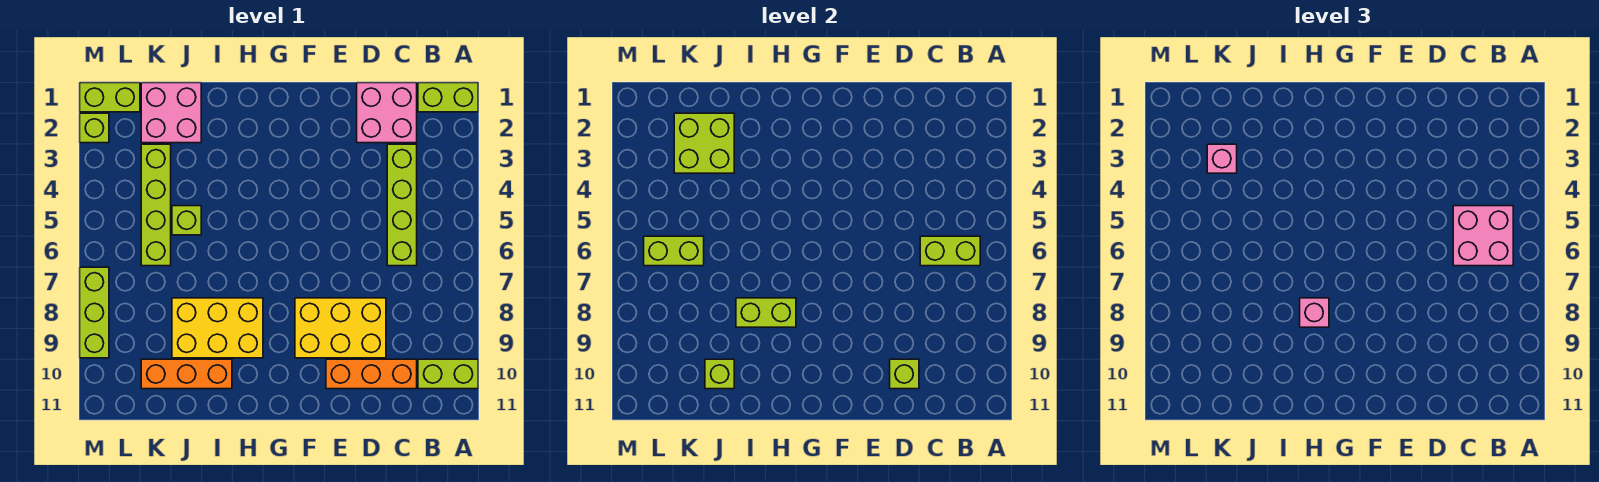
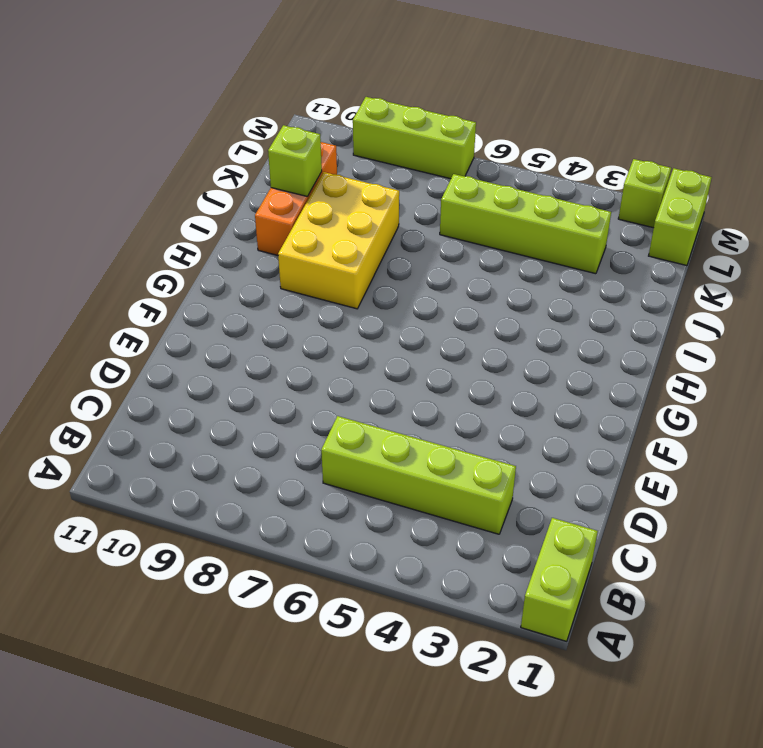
none -> lime 1x2 brick [418,359,478,389]
none -> pink 2x2 brick [357,83,417,143]
none -> orange 1x3 brick [326,359,417,389]

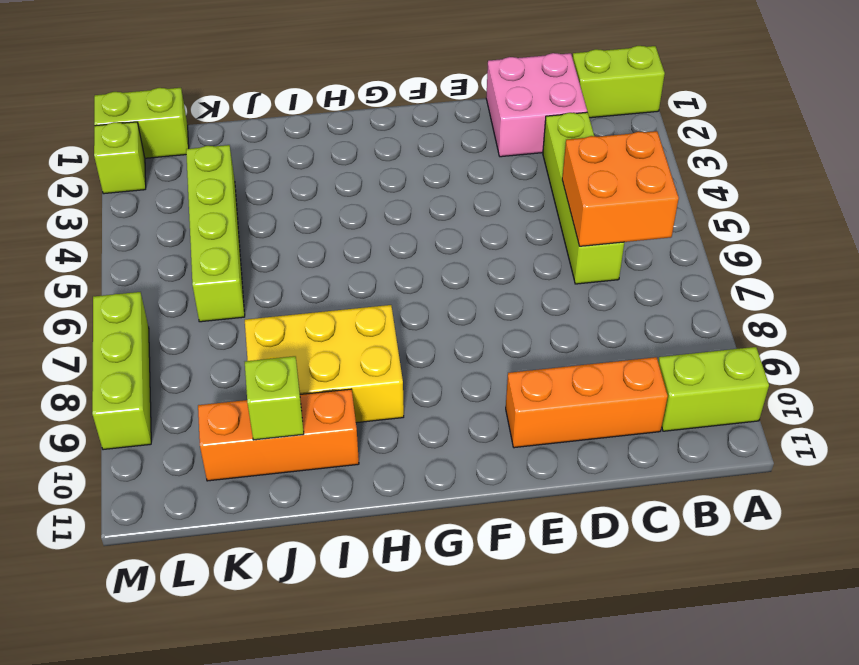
orange 2x2 brick [562,131,679,246] -> lime 1x2 brick [920,236,980,266]
none -> yellow 2x3 brick [295,298,386,358]
none -> pink 2x2 brick [141,83,201,143]
none -> lime 1x1 brick [172,206,201,235]

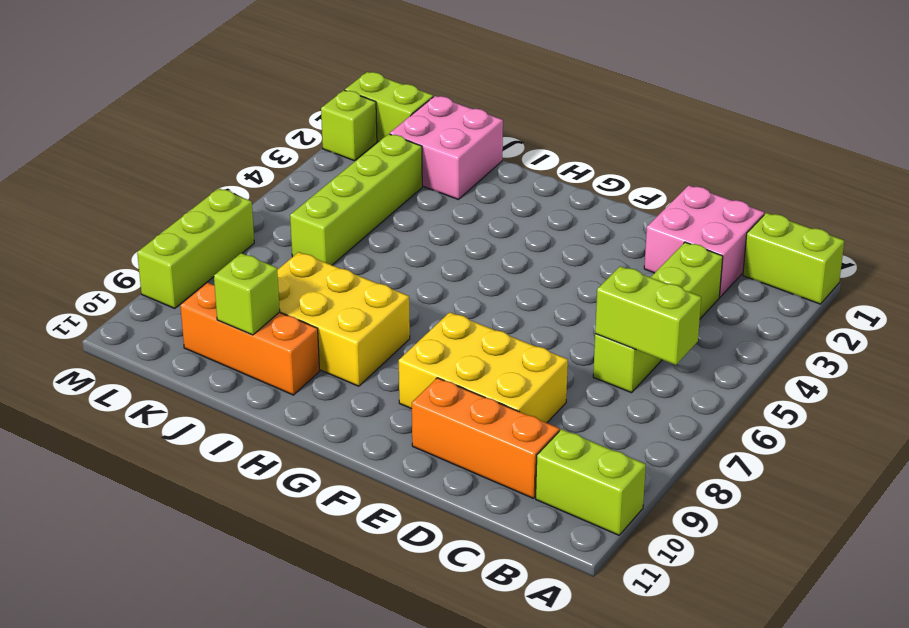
none -> lime 1x1 brick [172,206,201,235]
none -> lime 1x1 brick [890,359,919,389]
none -> lime 1x2 brick [736,298,796,327]

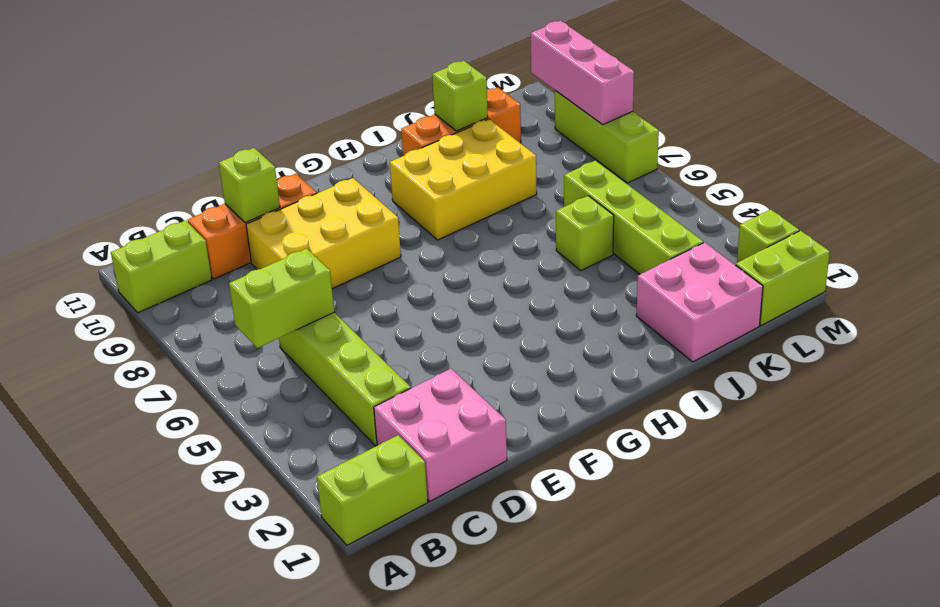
pink 1x3 brick [531,21,634,125] -> none
none -> lime 1x2 brick [736,298,796,327]
none -> lime 2x2 brick [674,113,734,173]
none -> lime 1x2 brick [644,236,704,266]

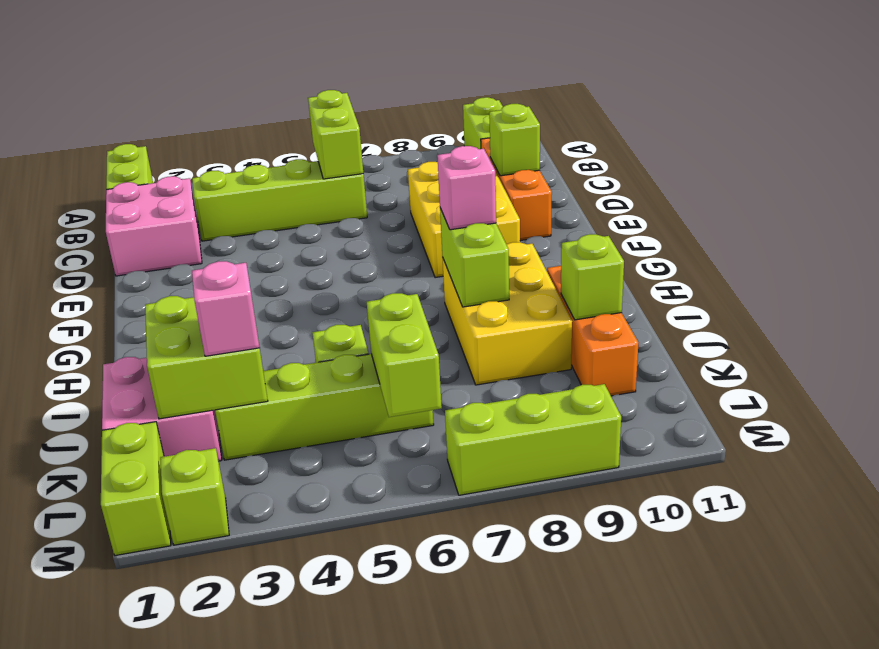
none -> pink 2x2 brick [1453,206,1513,266]

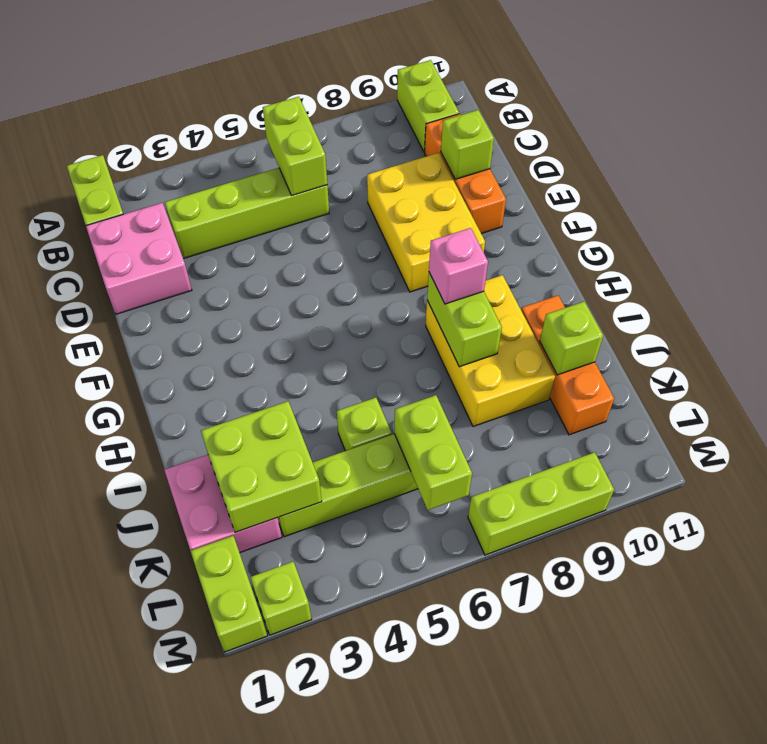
none -> pink 2x2 brick [1453,206,1513,266]
none -> pink 1x1 brick [1207,144,1237,173]

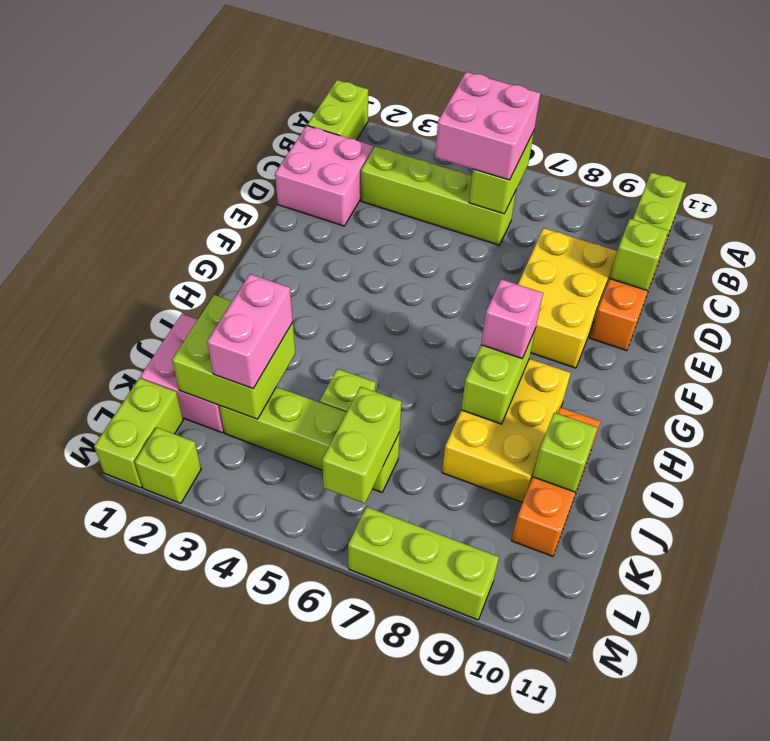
pink 1x2 brick [207,274,293,389] -> pink 1x1 brick [1207,144,1237,173]

